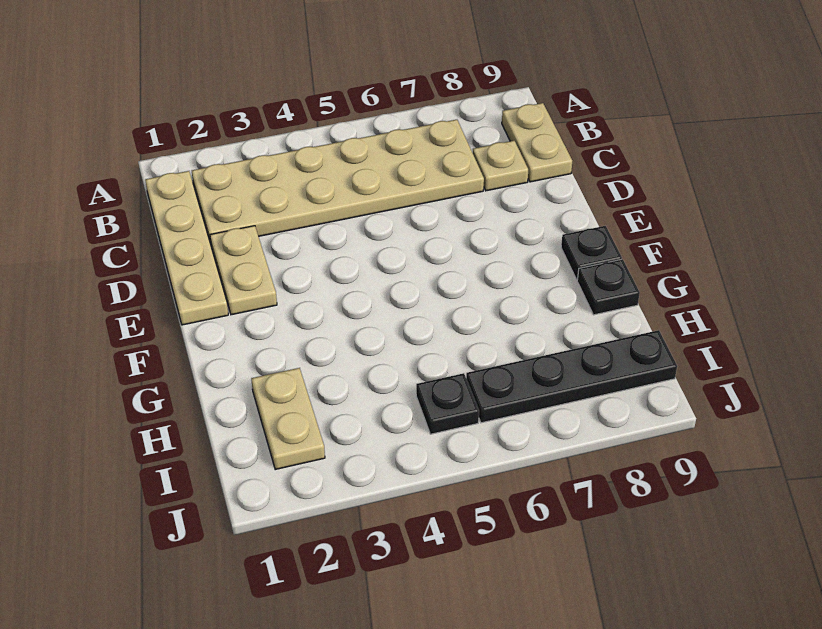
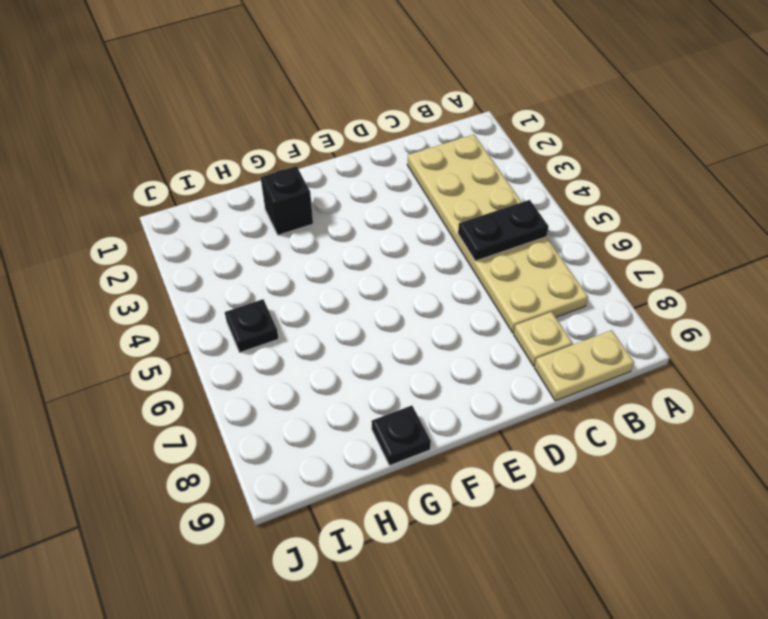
black 1x2 plate [458,200,549,261] -> none
black 1x1 brick [261,166,313,235] -> none
none -> tan 1x4 plate [145,171,228,325]
none -> tan 1x2 plate [210,226,277,315]

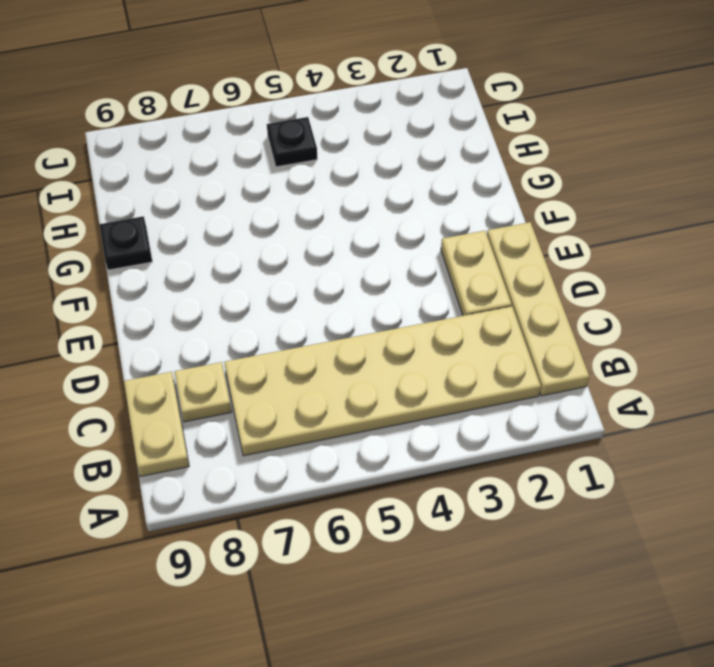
none -> black 1x1 plate [561,226,622,280]
none -> tan 1x2 plate [251,368,325,470]

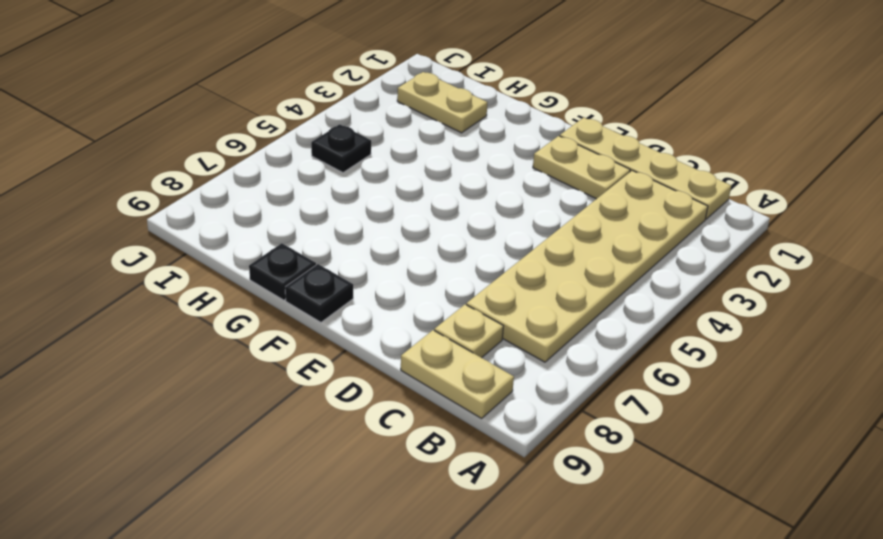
none -> black 1x4 plate [466,330,677,423]

